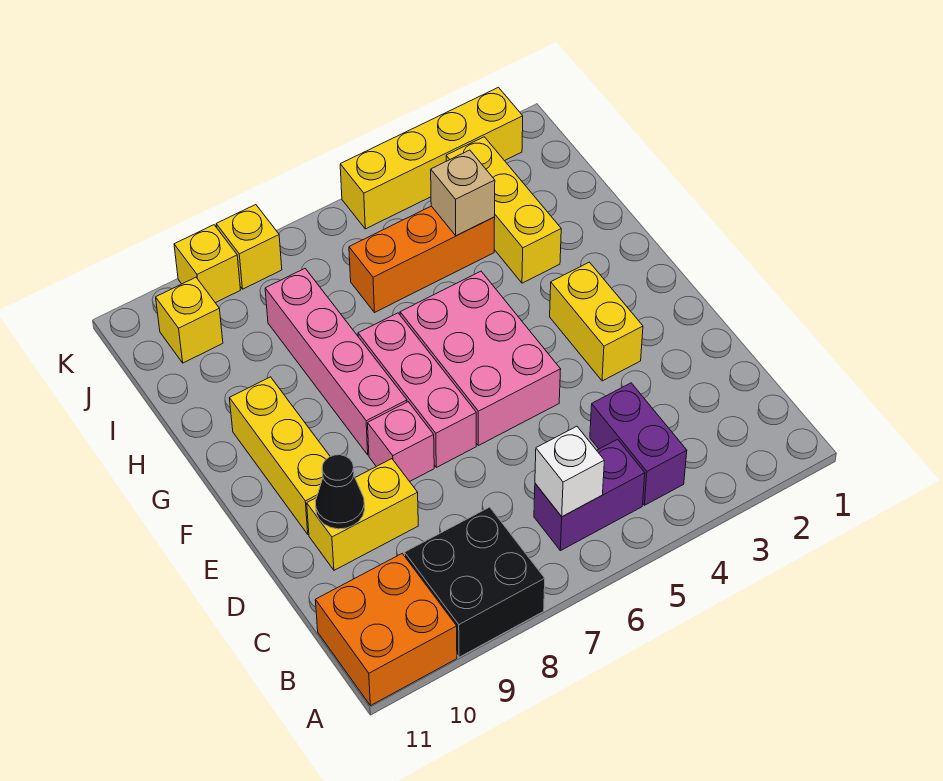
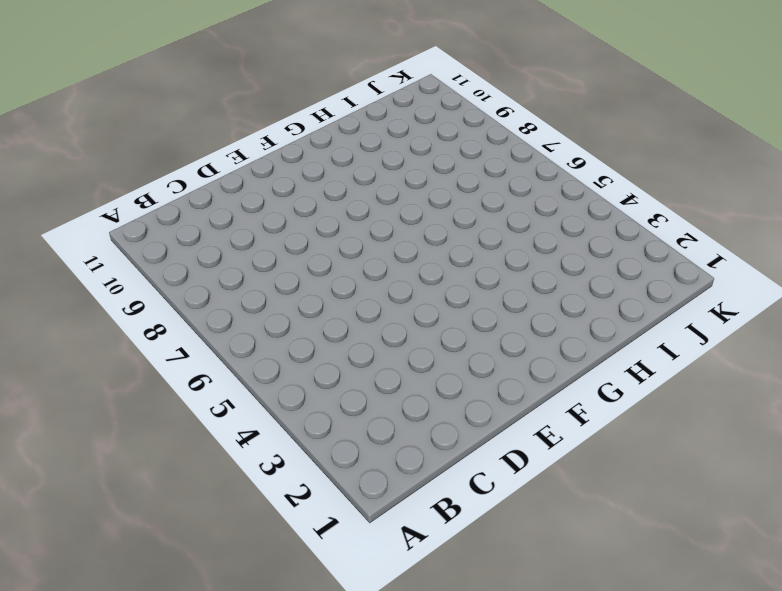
none -> black 2x2 brick [405,507,545,657]
none -> orange 2x2 brick [315,554,457,706]
none -> purple 1x2 brick [590,383,687,505]

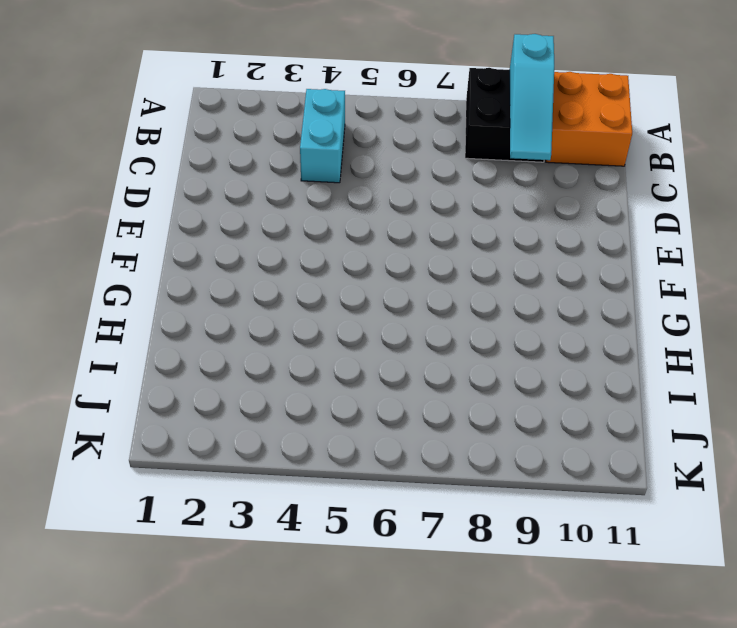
cyan 1x3 slope [510,34,554,160] -> none
cyan 1x2 brick [300,89,345,183] -> purple 1x2 brick [590,383,687,505]
none -> purple 1x2 brick [534,439,645,551]
none -> yellow 1x2 brick [307,459,418,570]
none -> yellow 1x2 brick [550,262,643,381]

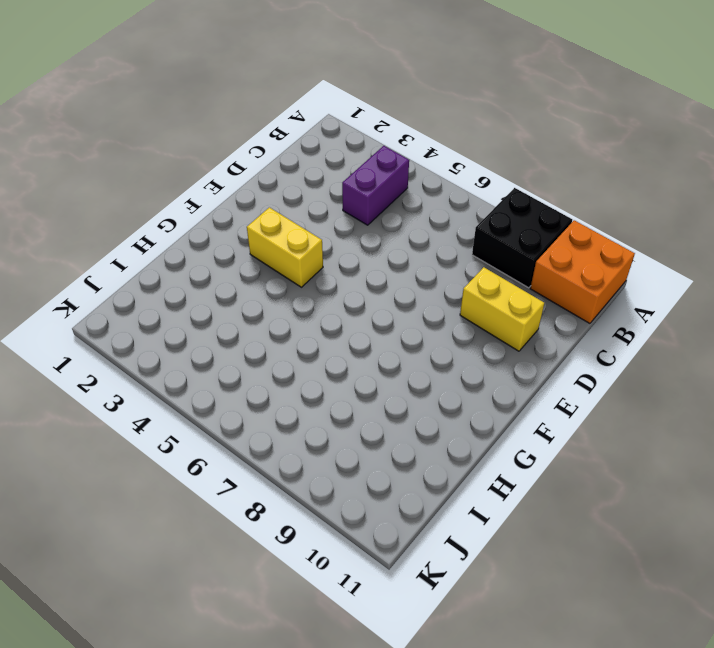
yellow 1x2 brick [247,207,323,287] -> yellow 1x2 brick turned to [550,262,643,381]
none -> purple 1x2 brick [534,439,645,551]
none -> pink 2x3 brick [400,271,561,446]
none -> pink 1x3 brick [358,313,476,467]

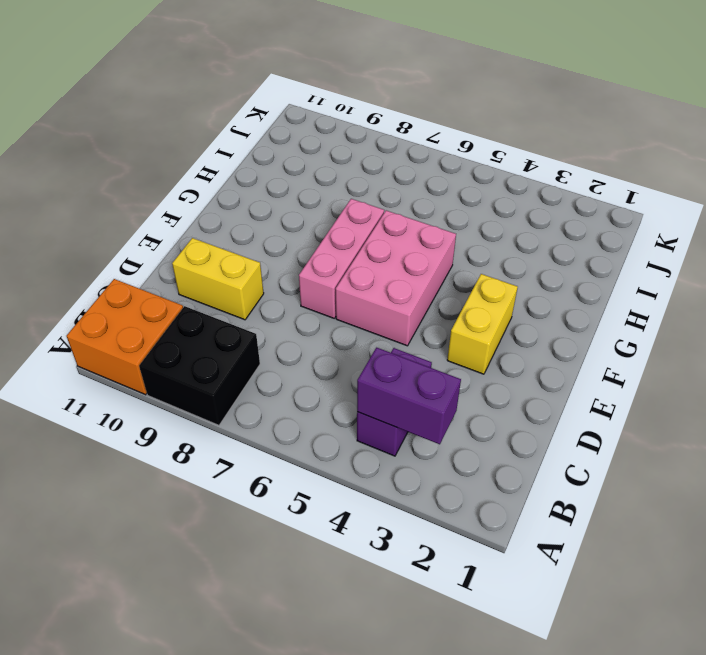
purple 1x2 brick [357,348,461,444] -> purple 1x2 brick moved to [534,439,645,551]
none -> pink 1x1 brick [368,402,434,482]
none -> yellow 1x3 brick [229,377,330,534]
none -> pink 1x4 brick [265,269,407,455]

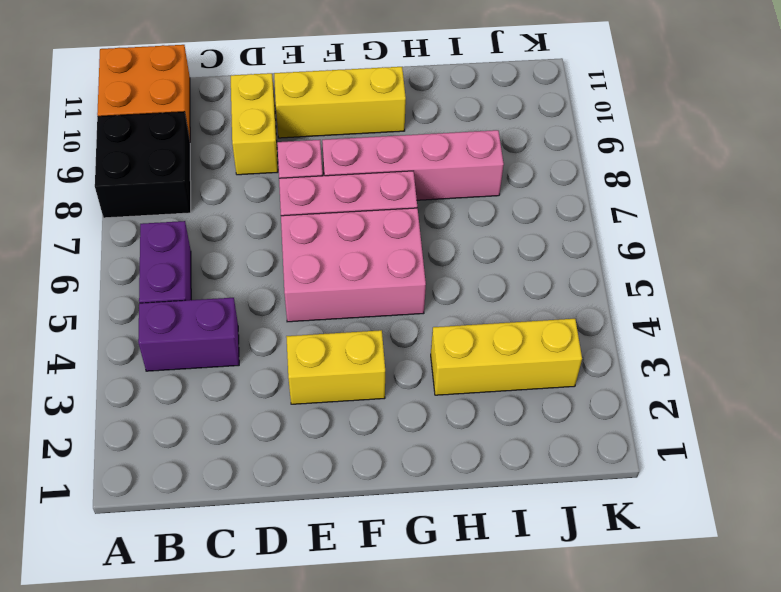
none -> orange 1x3 brick [349,206,495,313]
none -> yellow 1x1 brick [156,277,223,363]
none -> yellow 1x4 brick [340,87,523,229]

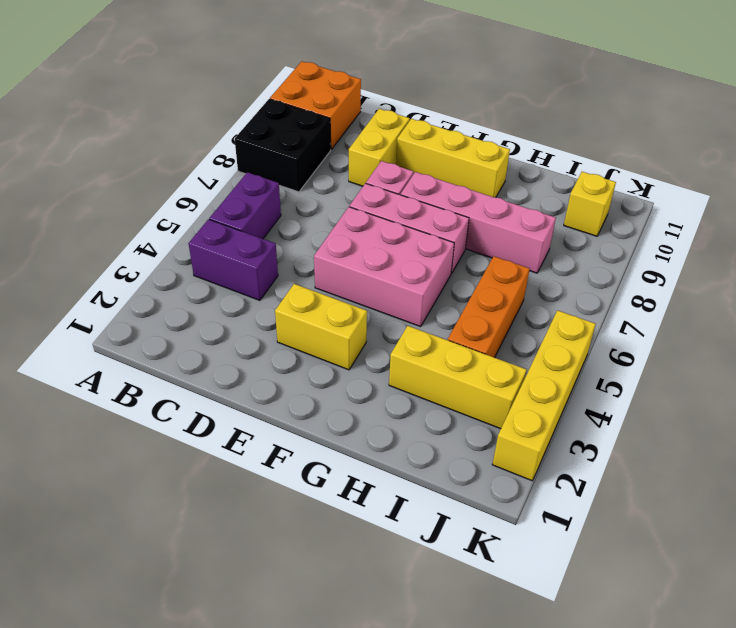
none -> yellow 1x1 brick [216,205,282,289]
none -> yellow 1x1 brick [174,225,240,303]
none -> white 1x1 brick [535,426,604,517]

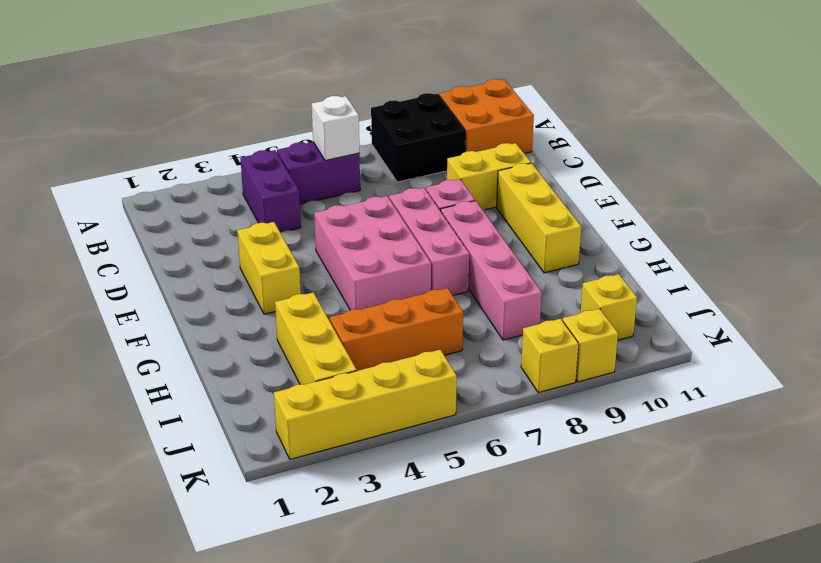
none -> black 1x1 cone [315,455,365,529]
none -> tan 1x1 brick [431,150,495,236]

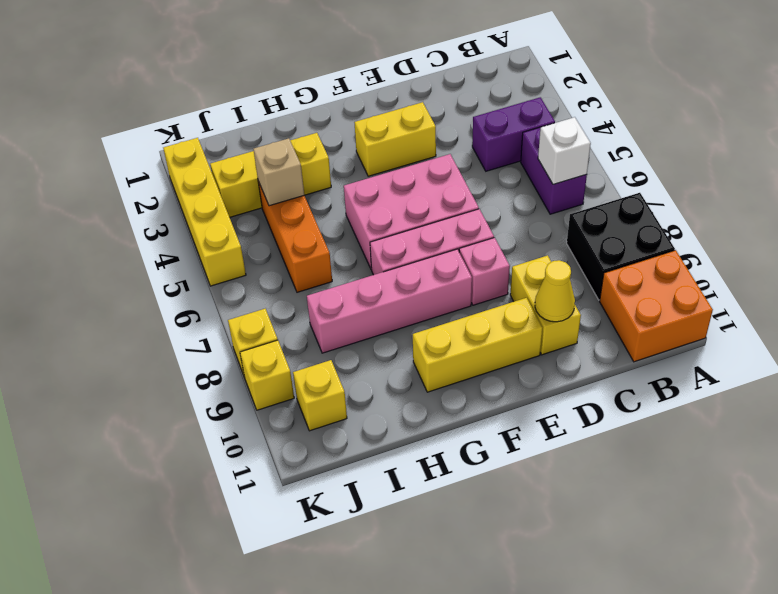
yellow 1x1 cone [535,260,575,322] -> black 1x1 cone [315,455,365,529]

